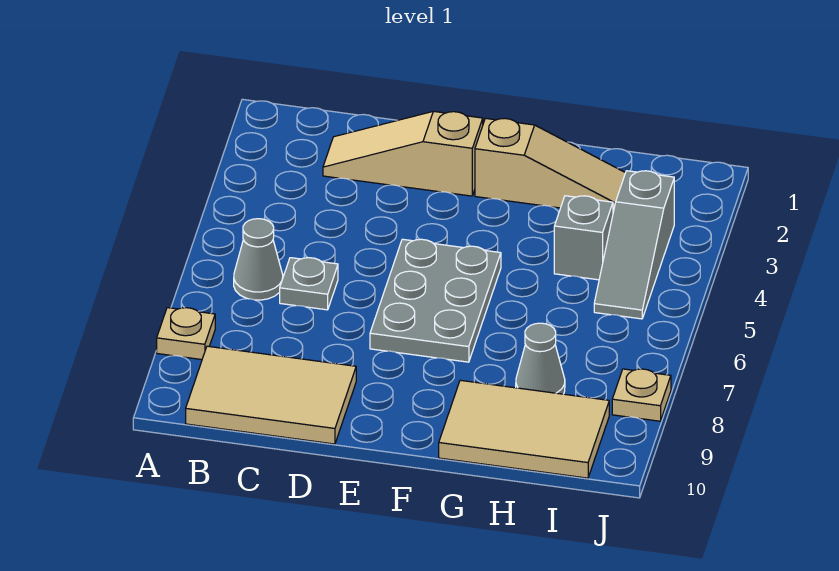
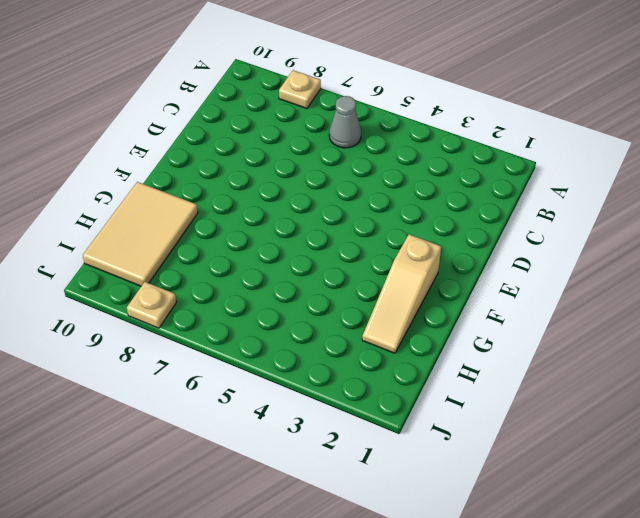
none -> tan 2x3 tile [186,346,356,444]
none -> tan 1x3 slope [323,111,483,196]
none -> grey 1x1 plate [280,258,338,310]

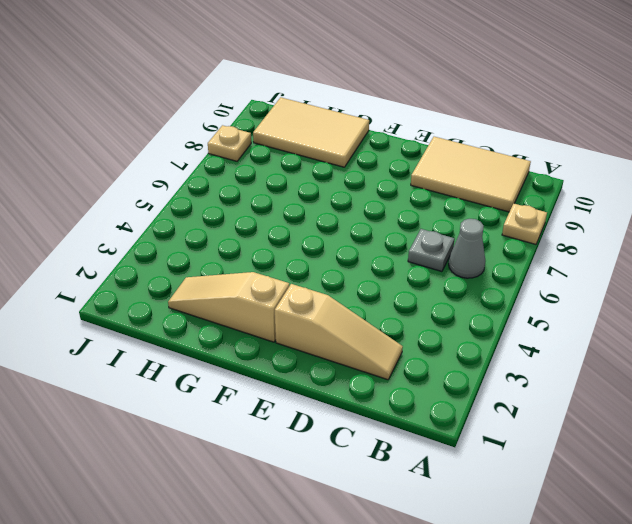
none -> grey 2x3 plate [370,239,501,362]
none -> grey 1x1 brick [554,196,613,280]
none -> grey 1x1 cone [516,323,565,394]

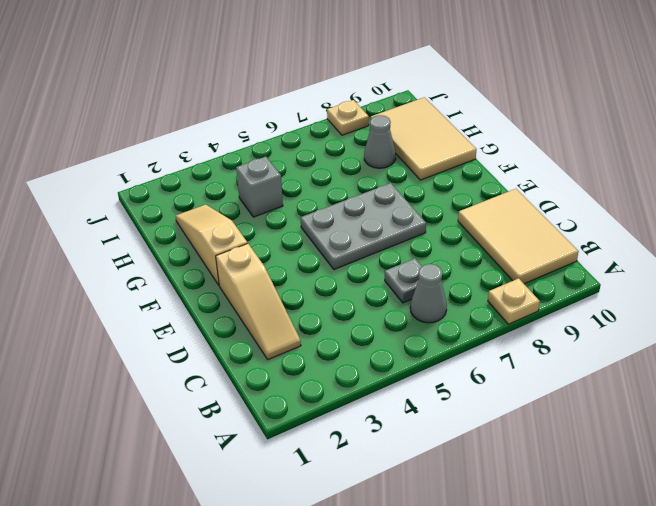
none -> grey 1x3 slope [594,171,674,319]

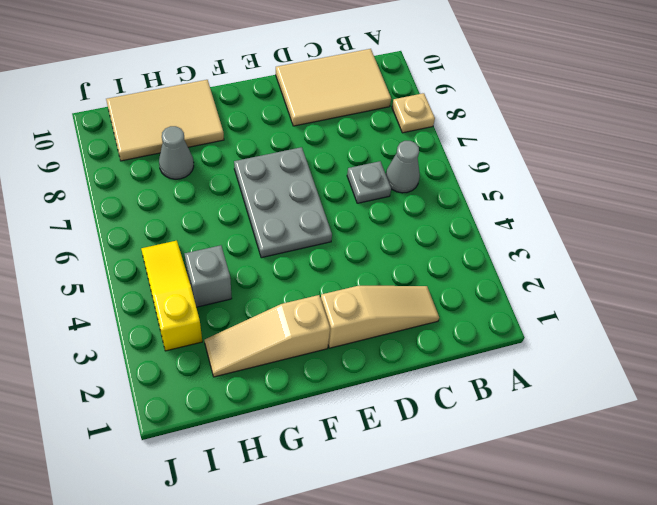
yellow 1x3 slope [141,241,202,351] -> grey 1x3 slope [594,171,674,319]
none -> tan 1x1 plate [612,369,671,421]

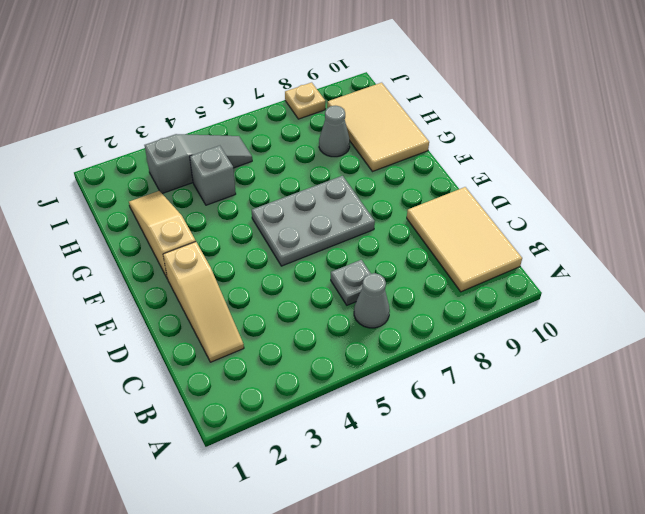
none -> tan 1x1 plate [157,308,215,360]

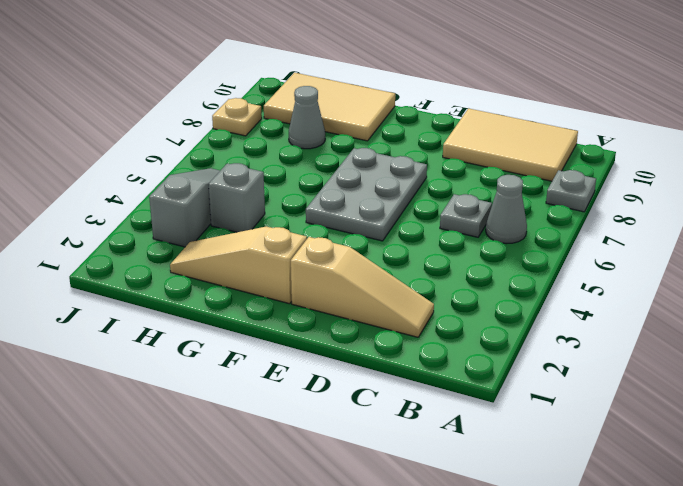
grey 1x1 plate [546,170,596,212] -> tan 1x1 plate [157,308,215,360]

